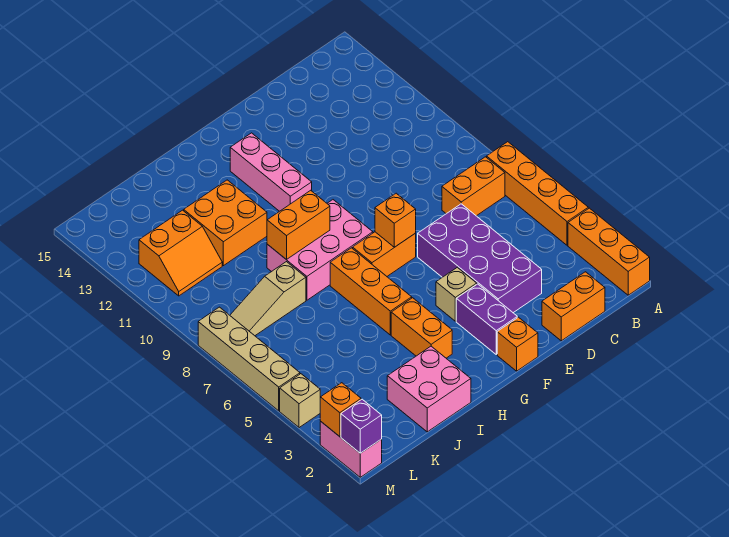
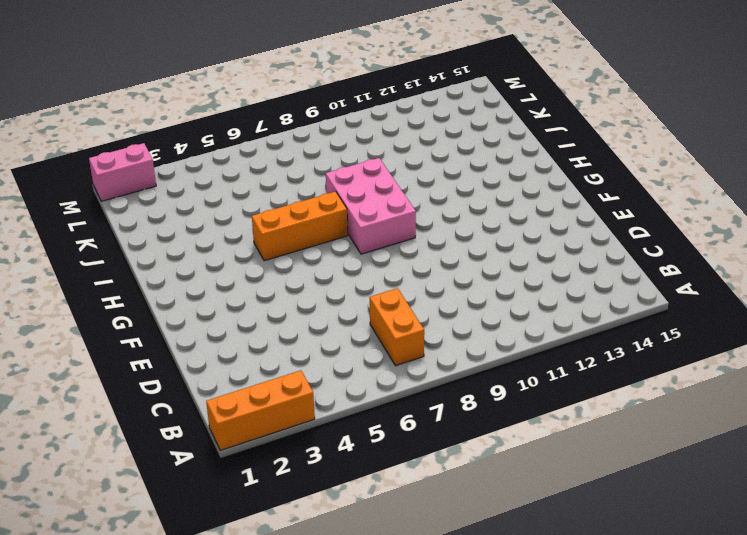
none -> orange 1x4 brick [487,142,588,245]
none -> orange 1x2 brick [542,272,605,341]
none -> purple 2x4 brick [418,204,542,313]

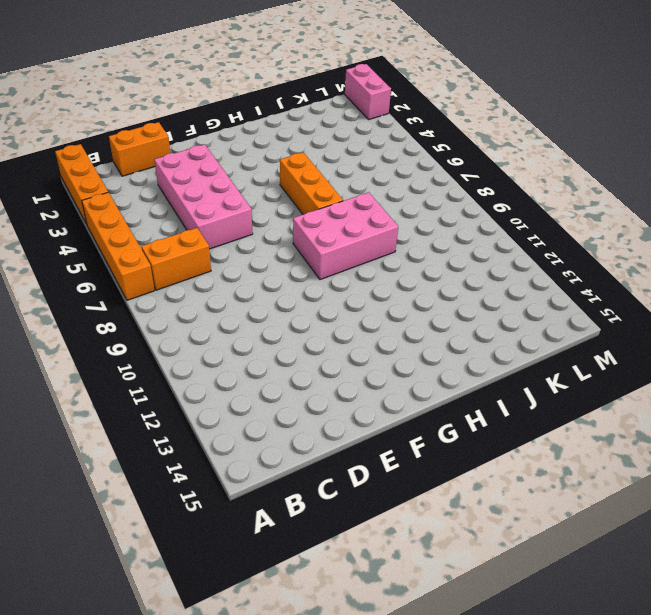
pink 2x4 brick [155,144,253,249] -> purple 2x4 brick [418,204,542,313]
none -> orange 1x1 brick [497,317,538,371]
none -> purple 1x2 brick [456,284,517,354]
none -> tan 1x1 brick [436,267,477,321]

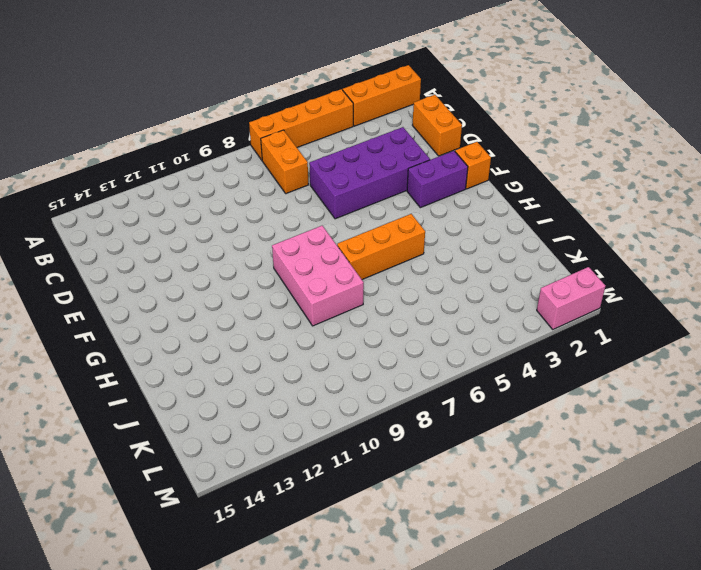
none -> tan 1x1 brick [436,267,477,321]
none -> orange 1x2 brick [353,232,416,276]
none -> pink 1x3 brick [230,133,312,211]

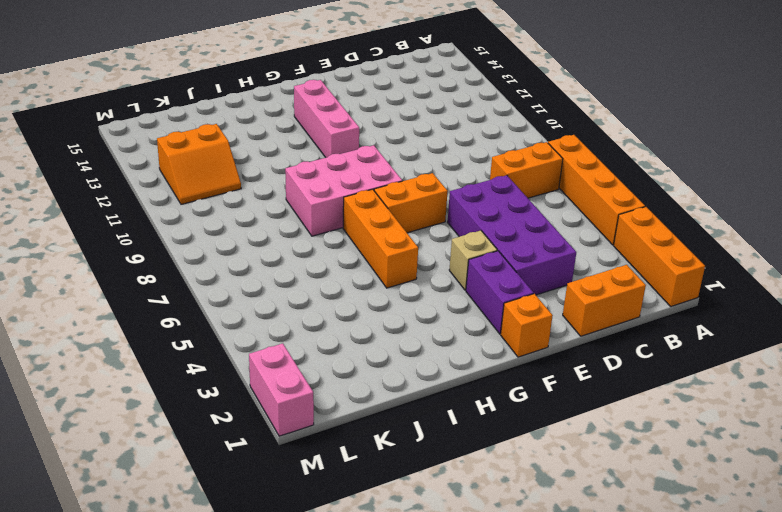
none -> orange 1x2 brick [391,298,452,358]
none -> pink 2x2 brick [387,346,471,432]
none -> orange 2x2 brick [184,180,267,266]

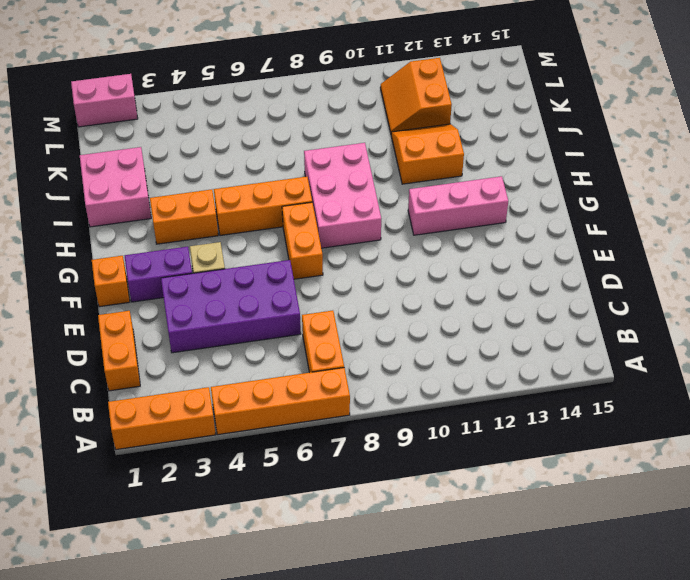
orange 2x2 slope [391,124,464,184] -> orange 2x2 brick [184,180,267,266]
none -> tan 1x3 slope [230,262,306,336]
none -> tan 1x1 brick [280,374,320,428]
none -> tan 1x4 brick [198,307,300,411]

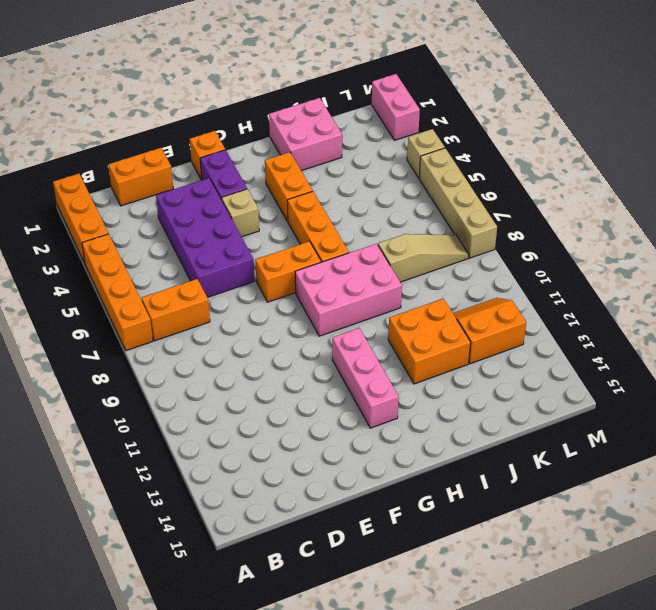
none -> orange 1x1 brick [375,193,416,247]
none -> orange 1x2 brick [267,190,330,260]
none -> purple 1x1 brick [341,399,382,453]

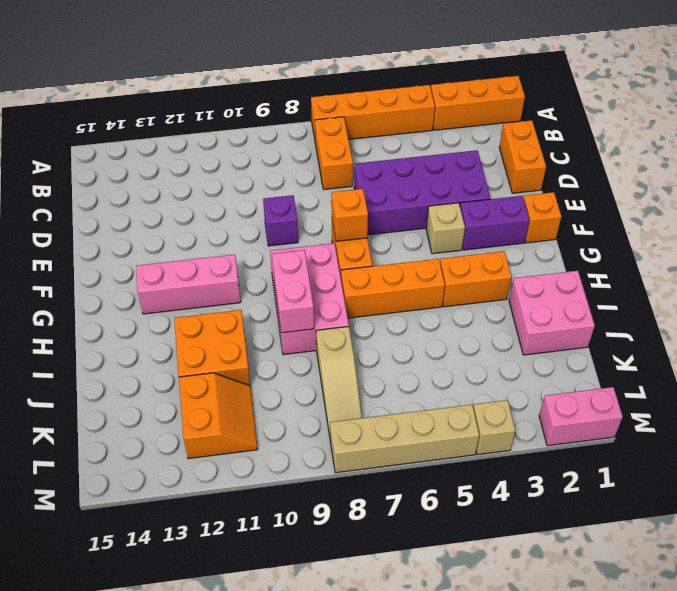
purple 1x1 brick [263,195,298,246] -> purple 1x1 brick moved to [341,399,382,453]
pink 1x2 brick [272,250,314,333] -> orange 1x2 brick [267,190,330,260]
none -> orange 1x1 brick [320,383,361,437]

